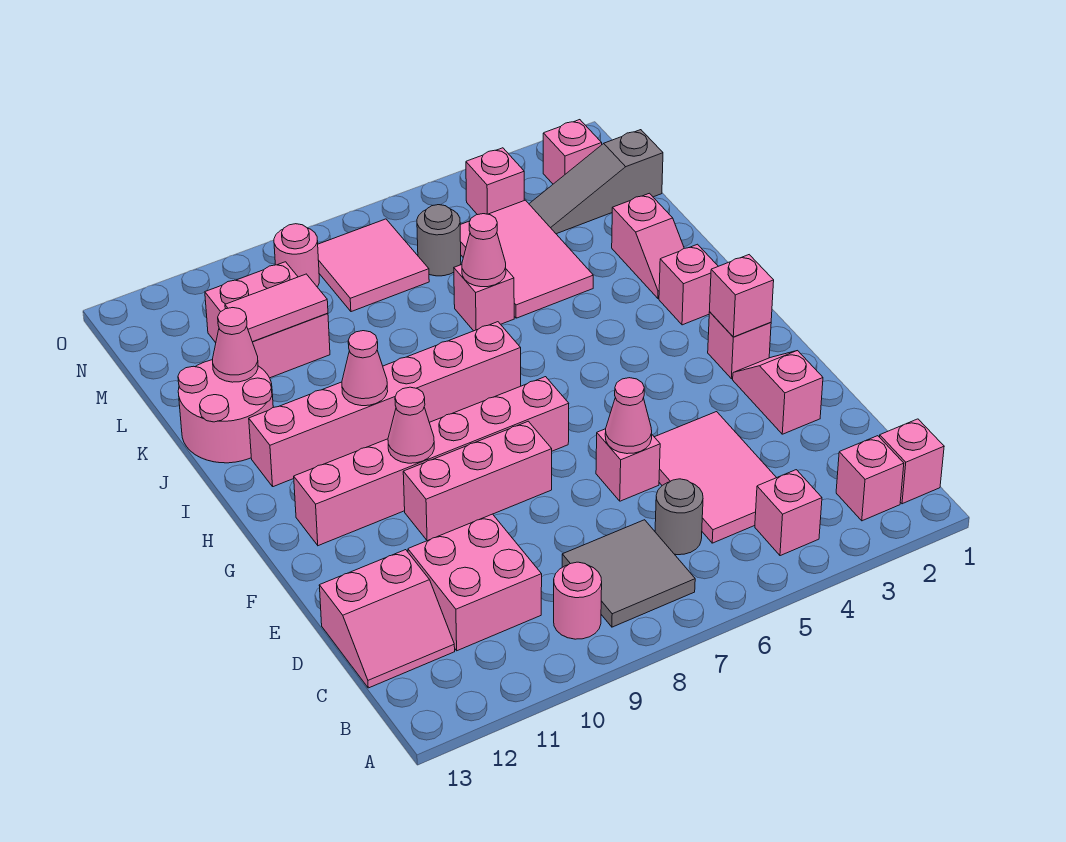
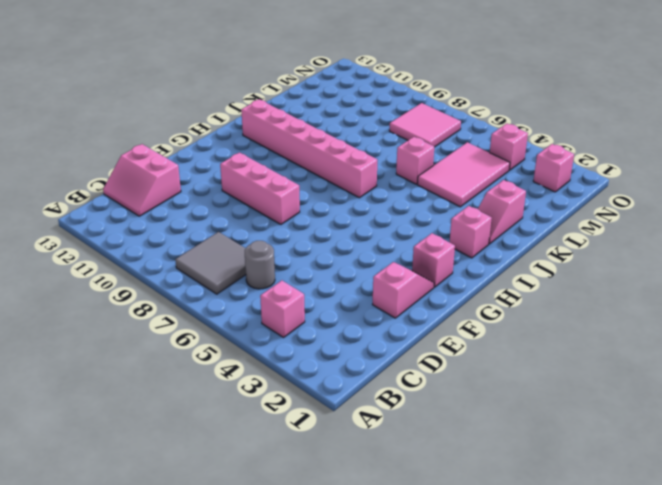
none -> pink 1x1 brick [880,419,944,504]
none -> pink 1x1 brick [836,436,904,521]
none -> pink 1x1 round brick [554,562,602,639]
none -> pink 2x3 tile [655,412,776,543]

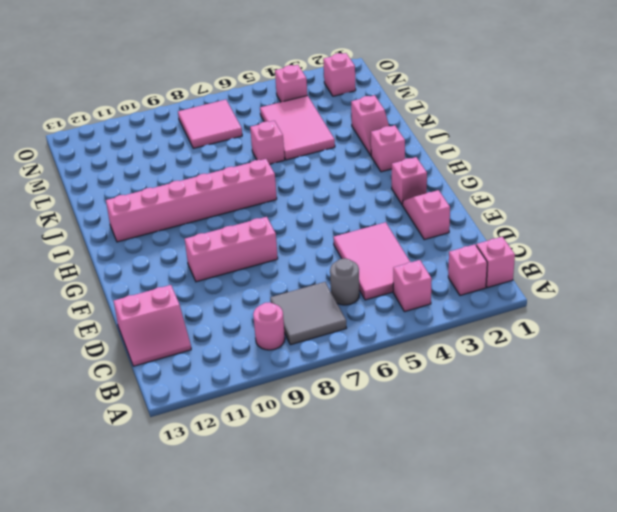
none -> pink 2x2 brick [408,514,542,651]
none -> pink 1x1 brick [596,429,660,501]
none -> pink 1x6 brick [294,377,569,546]
none -> pink 2x2 round brick [178,360,273,463]

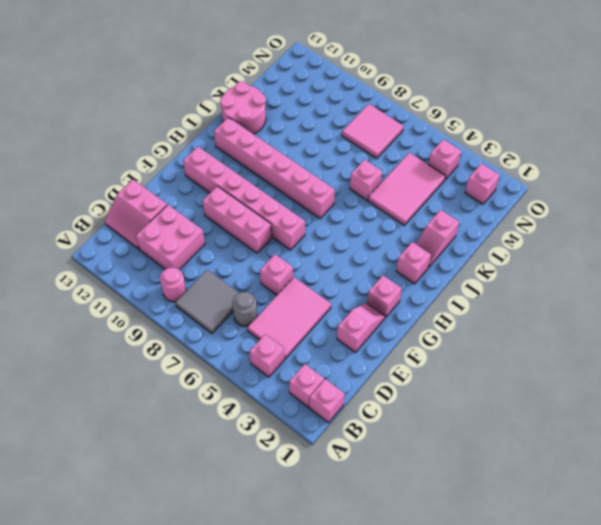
none -> pink 2x2 brick [205,262,330,378]
none -> grey 1x3 slope [529,130,663,234]
none -> grey 1x1 round brick [417,205,461,276]
none -> pink 1x1 round brick [274,224,319,287]

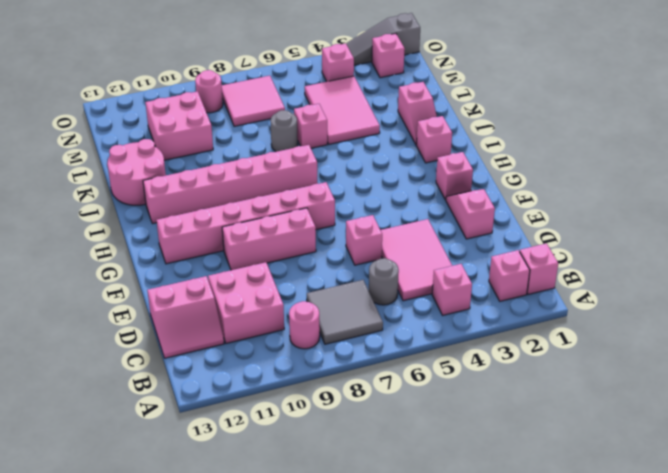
grey 1x1 round brick [270,110,298,152] -> grey 1x1 round brick moved to [417,205,461,276]
grey 1x3 slope [346,13,420,65] -> grey 1x3 slope moved to [529,130,663,234]
none -> pink 1x1 cone [605,378,652,454]
none -> pink 1x1 brick [710,255,774,337]
none -> pink 1x1 cone [388,387,434,463]
none -> pink 1x1 cone [342,331,388,406]

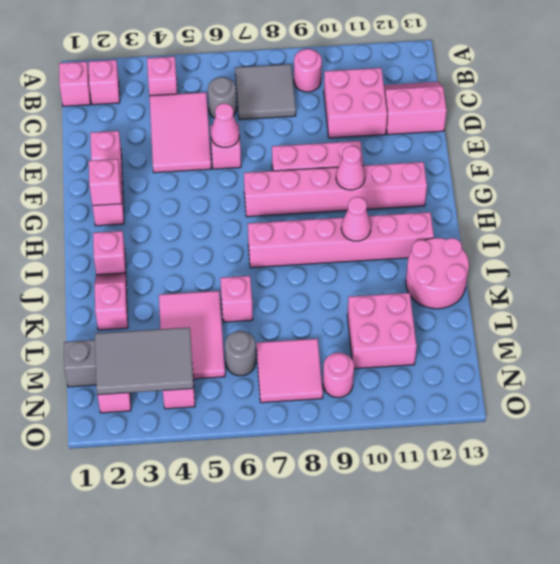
grey 2x3 tile [95,327,194,395] -> none
none -> pink 1x1 cone [462,214,506,287]
none -> pink 1x1 cone [213,308,258,382]
none -> pink 1x2 tile [225,274,328,342]

